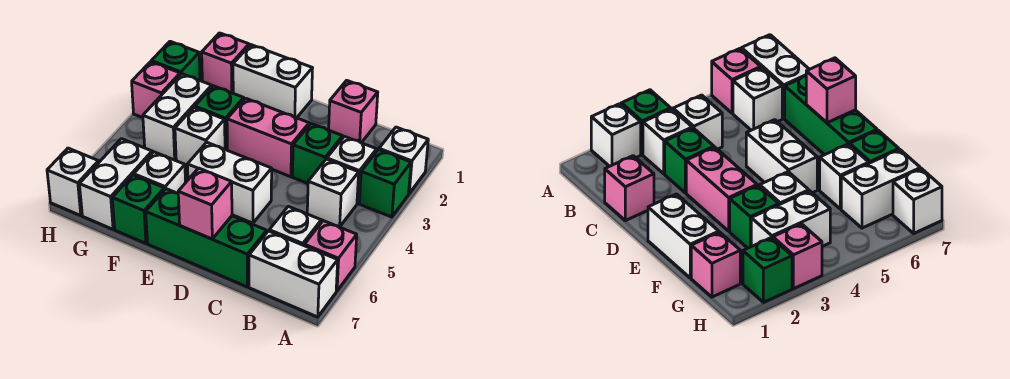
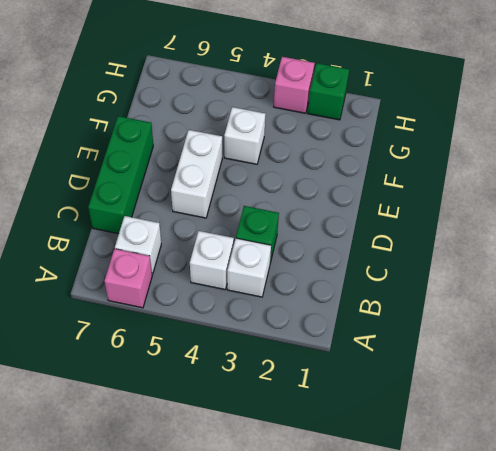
none -> white 1x1 brick [379,127,428,193]
none -> green 1x1 brick [359,150,411,217]
none -> white 1x2 brick [249,231,338,317]

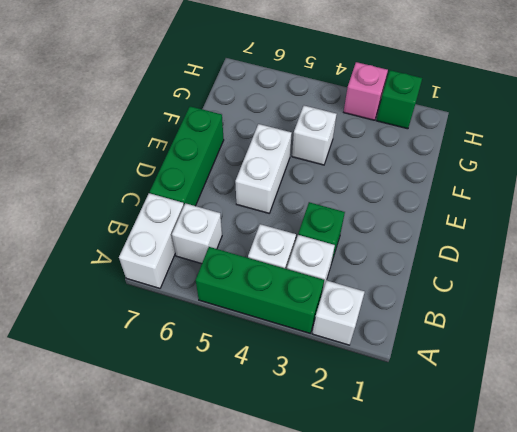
green 1x3 brick [195,247,324,333] -> green 1x1 brick [359,150,411,217]
none -> pink 1x1 brick [305,221,357,291]
none -> pink 1x1 brick [329,80,378,143]
none -> pink 1x2 brick [227,98,309,177]

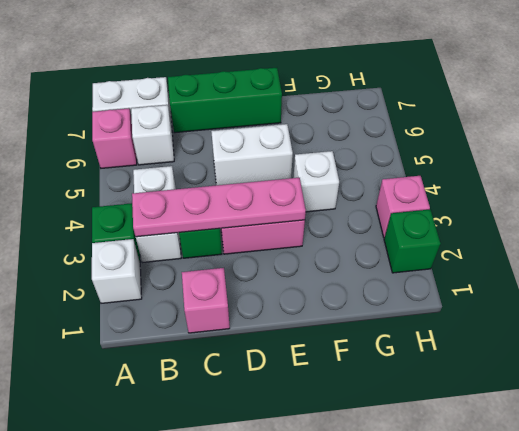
pink 1x4 plate [132,178,306,237] -> none
none -> white 1x2 brick [233,45,312,118]
none -> green 1x1 brick [195,86,244,150]
none -> white 1x1 brick [134,152,186,193]

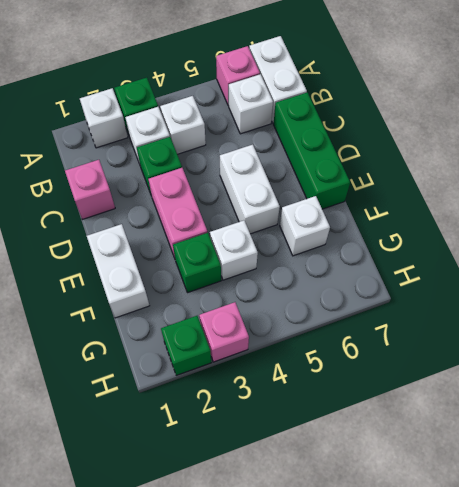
none -> green 1x1 brick [112,175,164,243]
none -> pink 1x1 brick [202,33,249,93]
none -> white 1x2 brick [143,74,212,160]

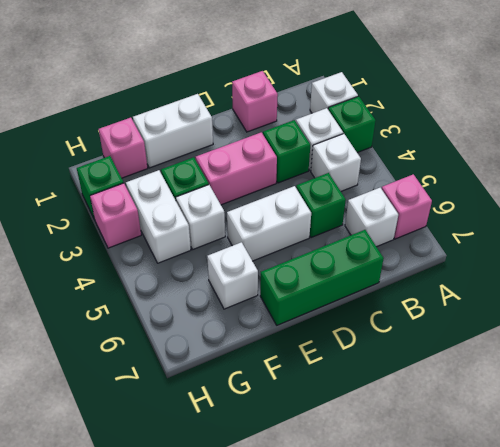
green 1x1 brick [296,173,346,238] -> green 1x1 brick moved to [112,175,164,243]
none -> white 1x2 brick [249,231,338,317]
none -> white 1x2 brick [79,139,152,229]
none -> white 1x1 brick [47,148,99,216]

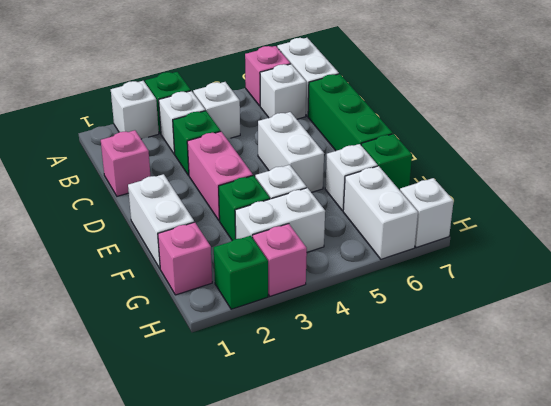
white 1x2 brick [343,166,418,259] -> white 1x2 brick turned to [79,139,152,229]
none -> pink 1x1 brick [178,168,232,239]

